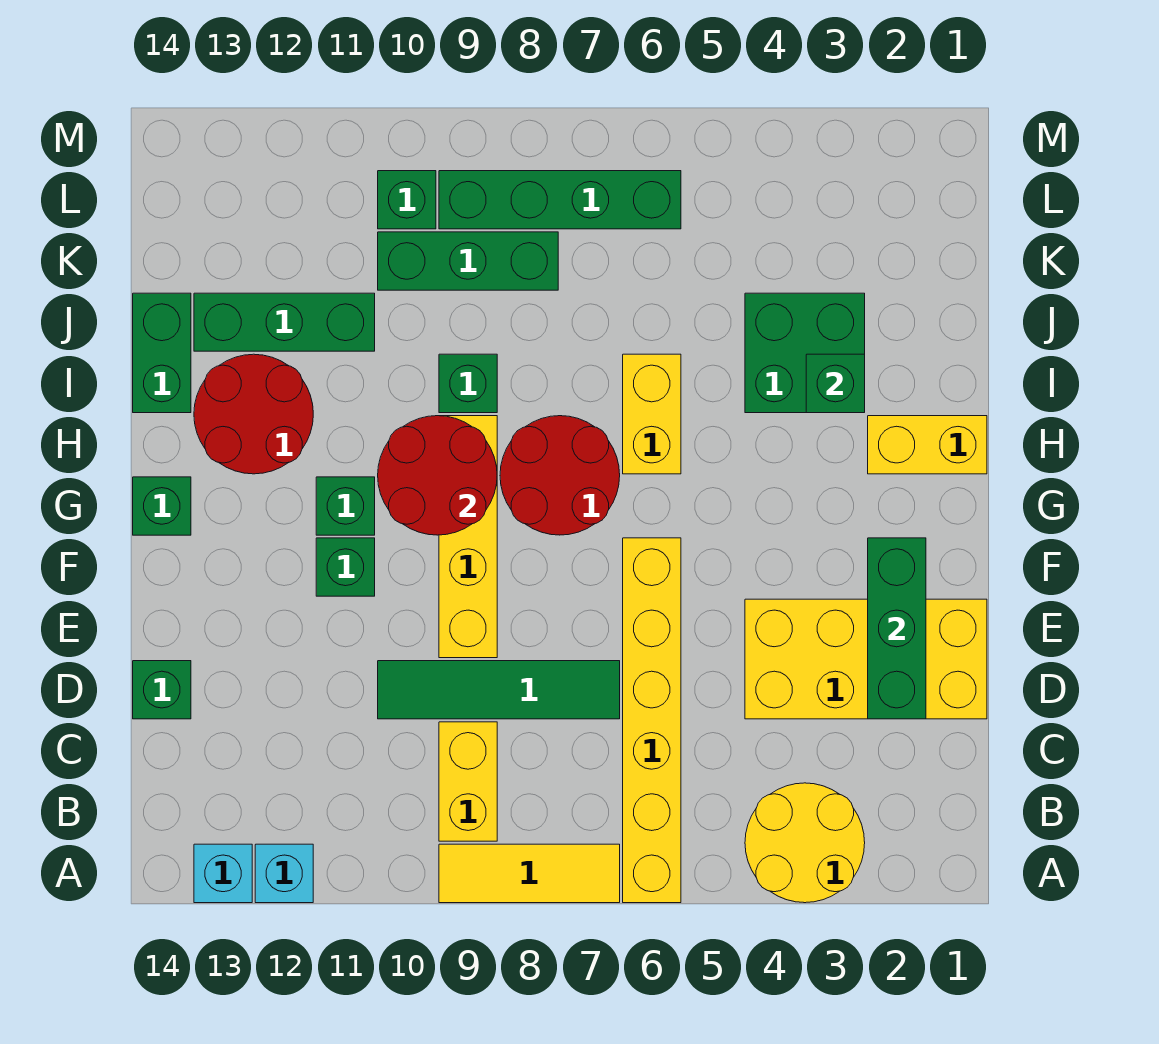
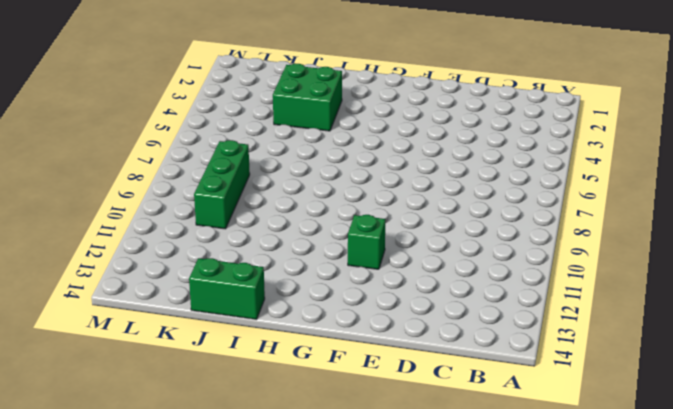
none -> yellow 2x2 round brick [745,783,865,903]
none -> yellow 1x6 brick [623,538,681,903]
none -> yellow 1x3 tile [439,844,620,903]

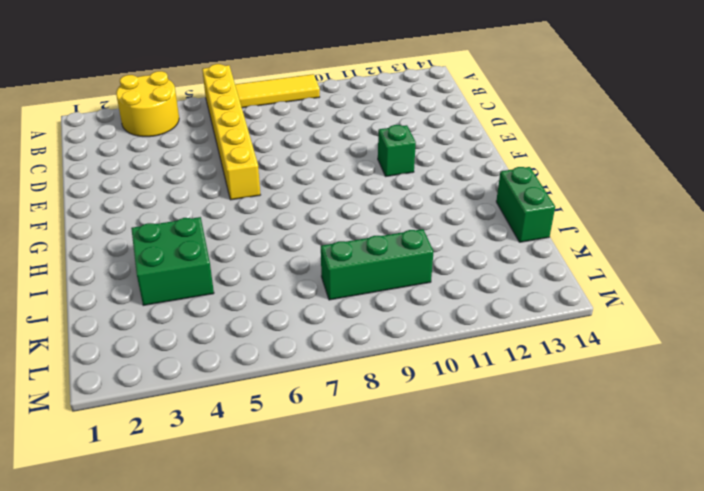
none -> cyan 1x1 brick [255,844,313,903]
none -> cyan 1x1 brick [194,844,252,903]
none -> yellow 1x2 brick [439,722,497,841]

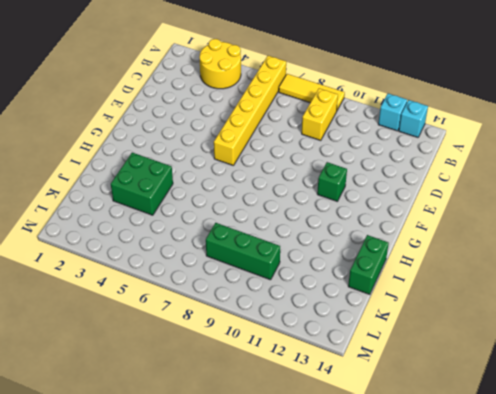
none -> yellow 2x4 brick [745,599,987,719]
none -> green 1x4 tile [378,661,620,719]
none -> green 1x1 brick [133,661,191,719]

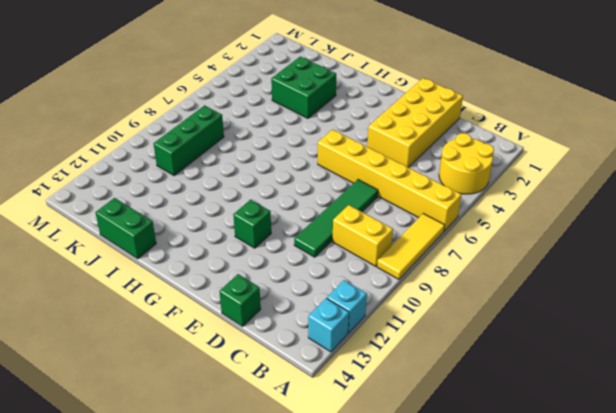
none -> yellow 1x4 brick [439,416,497,658]
none -> red 2x2 round brick [500,416,620,535]
none -> green 1x1 brick [316,477,375,535]

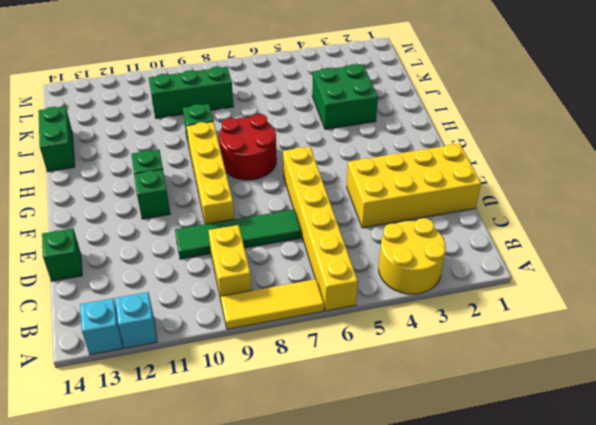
none -> green 1x1 brick [133,477,191,535]
none -> yellow 1x2 brick [868,416,987,474]
none -> yellow 1x2 brick [623,354,681,474]

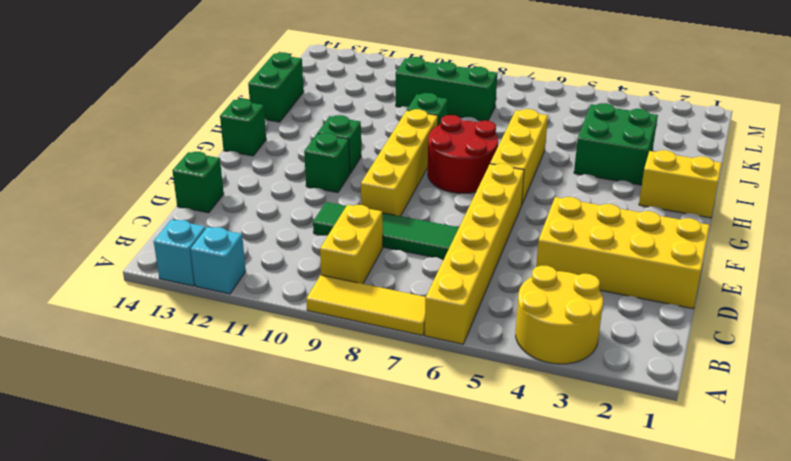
yellow 1x3 brick [490,109,548,204] -> yellow 1x2 brick [623,354,681,474]
none -> red 2x2 round brick [194,354,313,474]
none -> green 1x3 brick [194,293,375,351]
none -> green 1x4 brick [439,171,681,229]

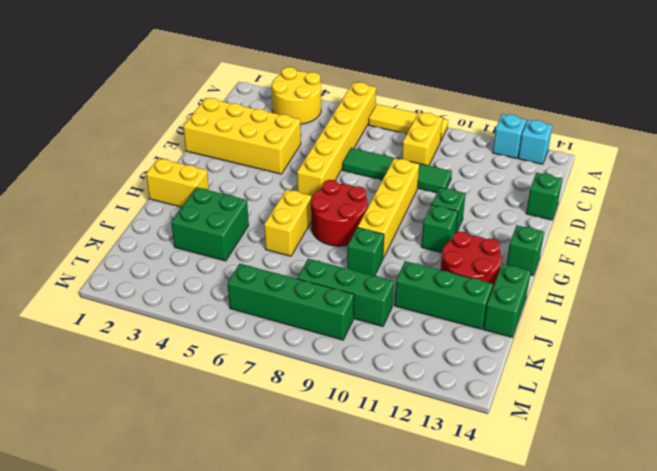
none -> green 1x1 brick [378,171,436,229]
none -> green 1x3 brick [868,538,926,719]
none -> red 2x2 round brick [378,416,497,535]

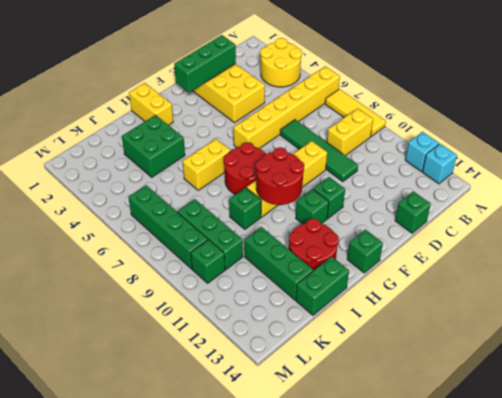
none -> green 1x1 brick [806,354,865,413]

